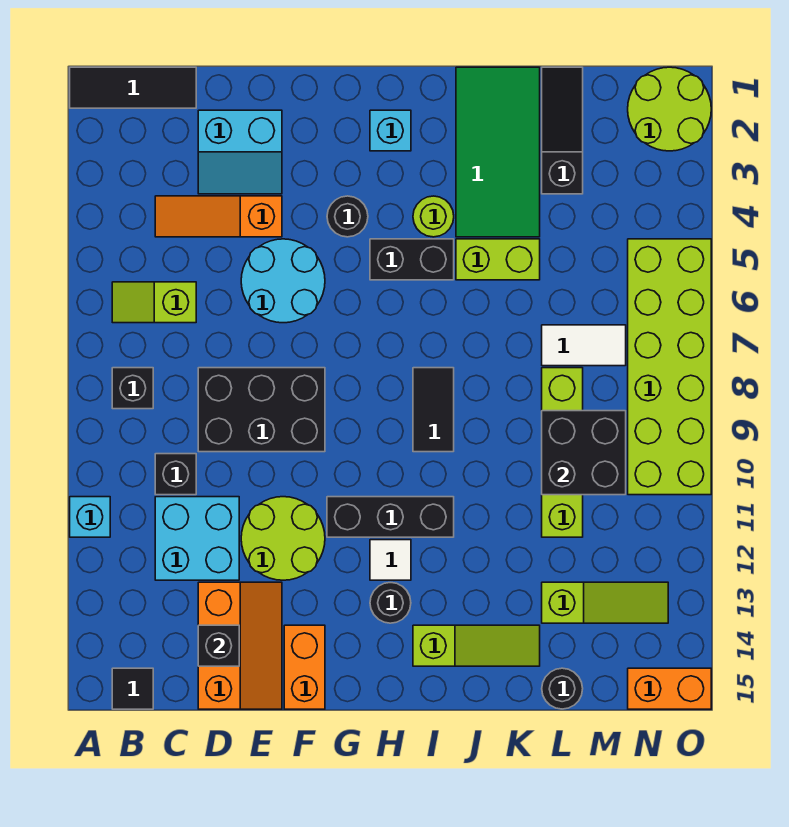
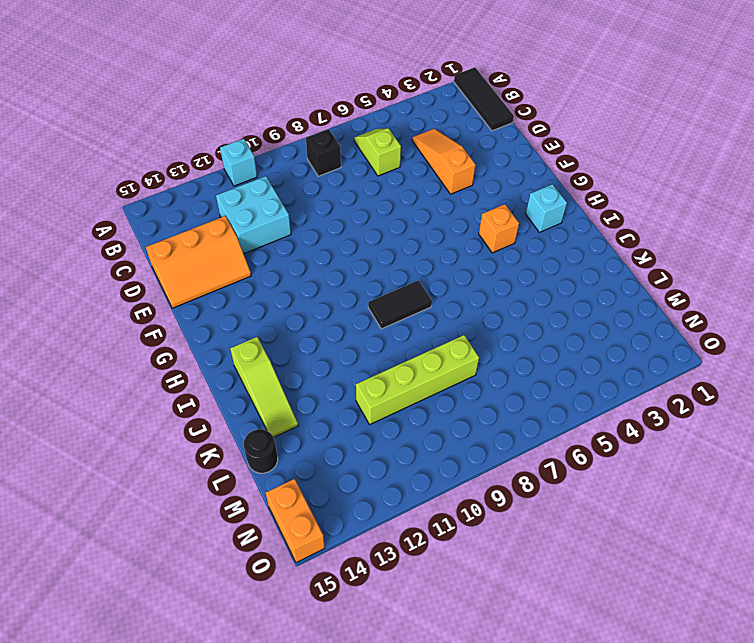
orange 1x1 brick [479,204,519,253] -> none
none -> black 1x1 tile [112,668,153,709]
none -> black 1x1 brick [155,454,196,495]
none -> cyan 2x2 slope [198,110,282,194]
none -> black 2x3 brick [198,368,325,452]

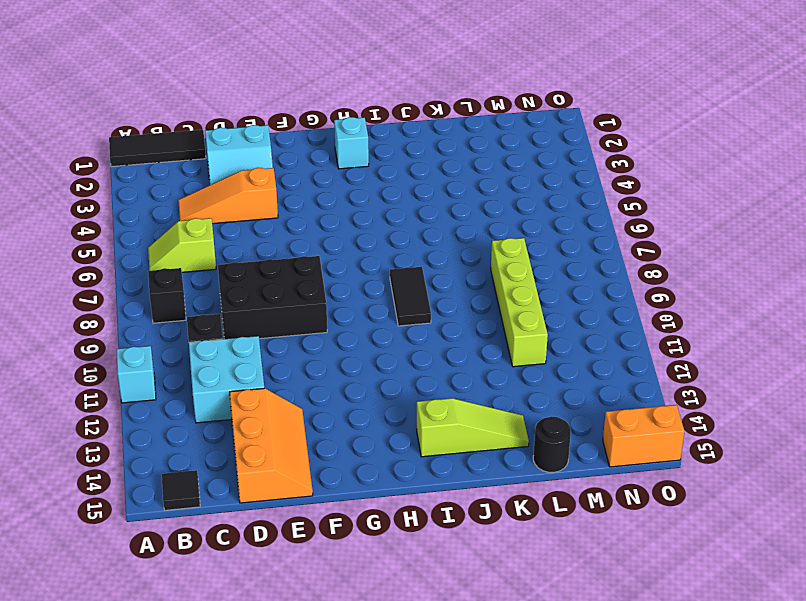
none -> cyan 2x2 round brick [241,239,325,323]
none -> lime 2x2 round brick [241,497,325,580]
none -> orange 1x2 brick [284,625,325,709]
none -> black 1x1 round brick [327,196,368,237]

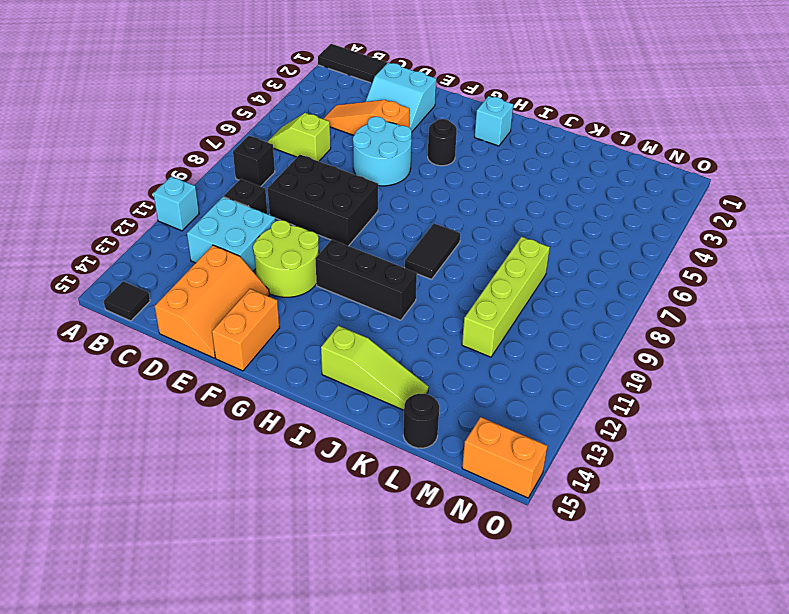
none -> black 1x2 brick [370,239,454,280]
none -> white 1x1 tile [370,540,411,580]
none -> black 1x1 round brick [370,583,411,623]
none -> lime 1x1 round brick [413,196,454,237]

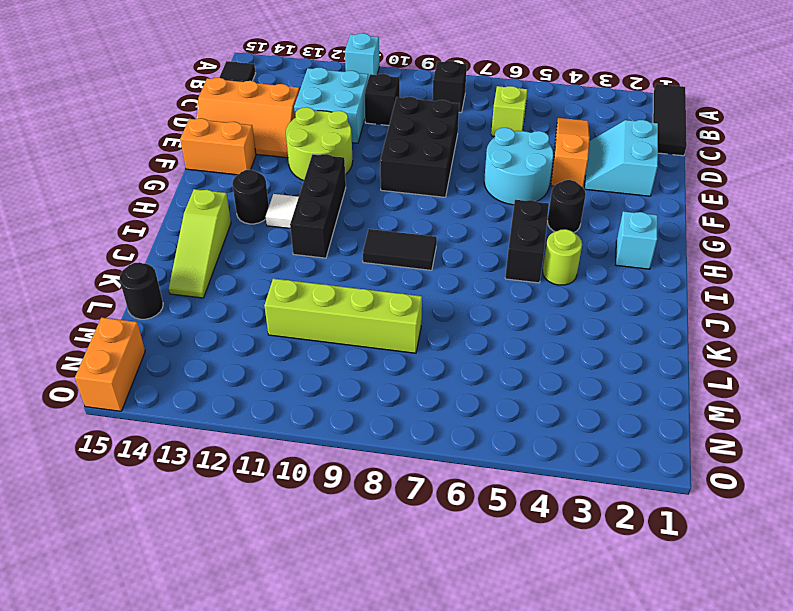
none -> green 2x4 tile [456,67,540,237]
none -> lime 1x2 brick [456,239,540,280]
none -> black 1x3 slope [542,67,583,194]
none -> white 1x2 tile [542,325,626,366]

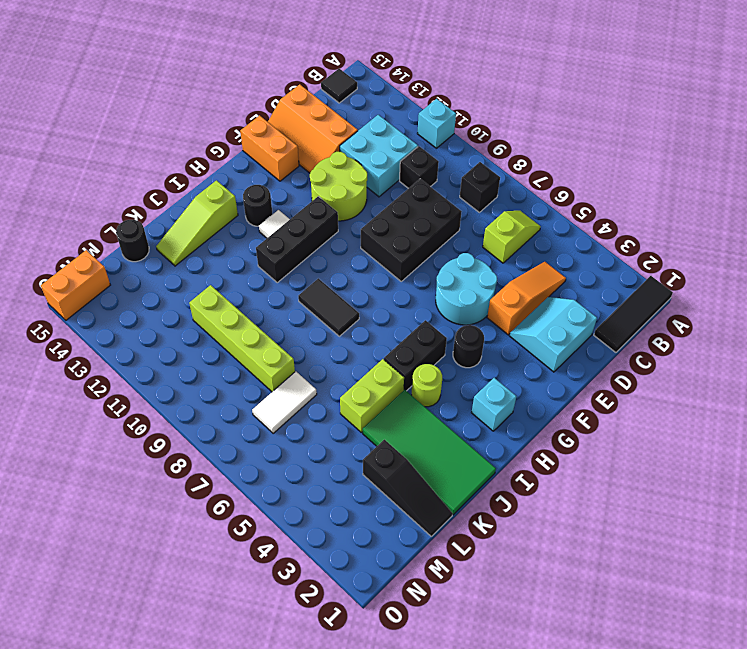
none -> lime 1x3 slope [542,582,668,623]
none -> lime 2x2 round brick [628,67,711,151]
none -> lime 2x6 brick [628,239,711,495]
none -> black 1x1 brick [198,625,239,666]

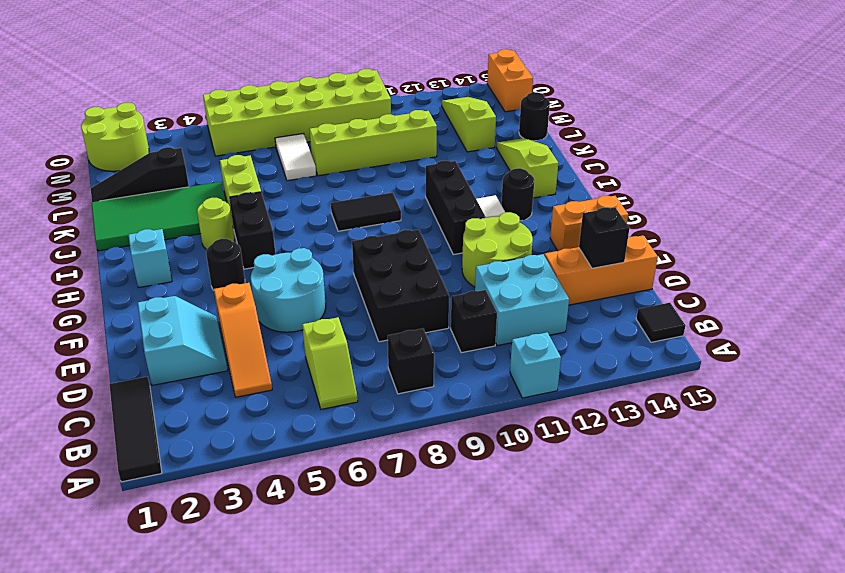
none -> black 2x2 brick [542,411,626,495]

